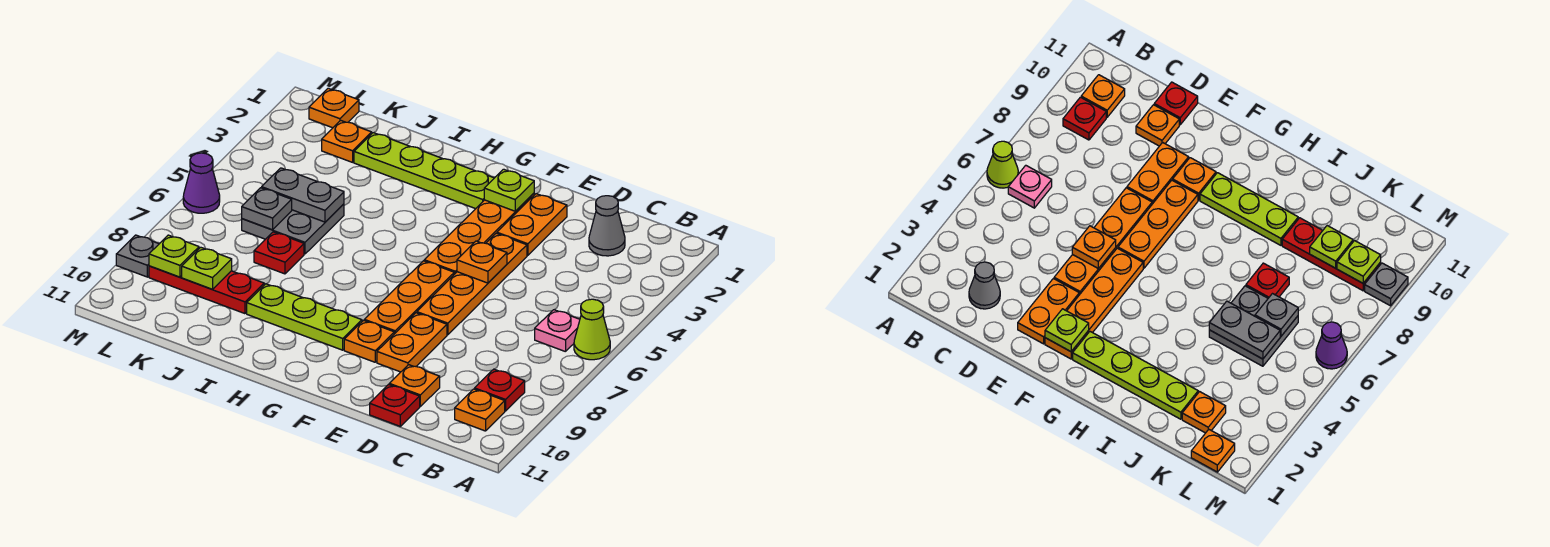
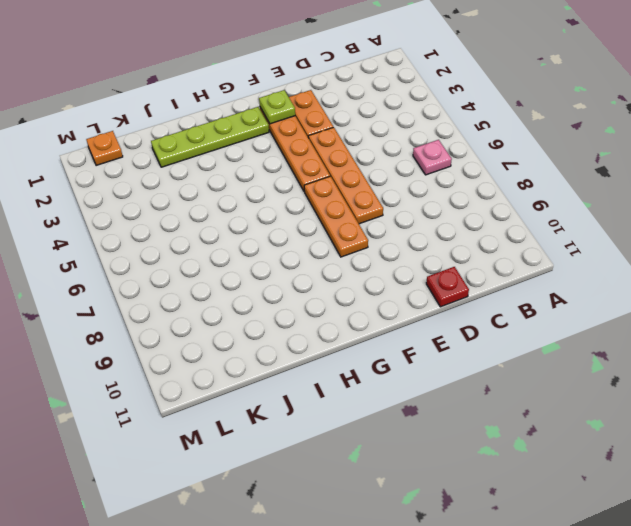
none -> lime 1x1 cone [574,299,610,360]
none -> red 1x1 plate [475,369,525,411]
none -> orange 1x1 plate [455,389,505,431]

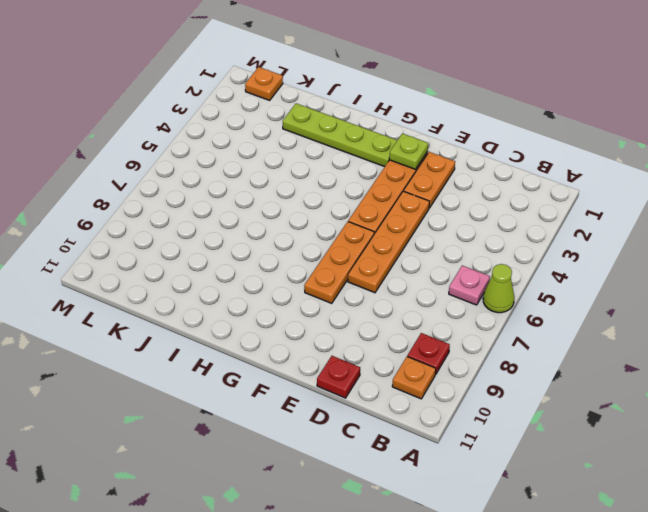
none -> grey 1x1 cone [589,196,625,256]
none -> orange 1x1 plate [389,365,440,406]
none -> orange 1x2 plate [377,313,447,372]

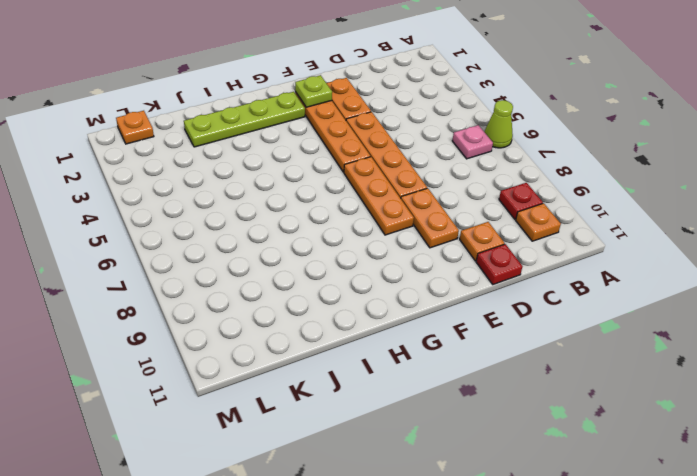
none -> grey 1x1 cone [589,196,625,256]
none -> orange 1x1 plate [344,320,394,362]
none -> lime 1x3 plate [247,284,362,350]

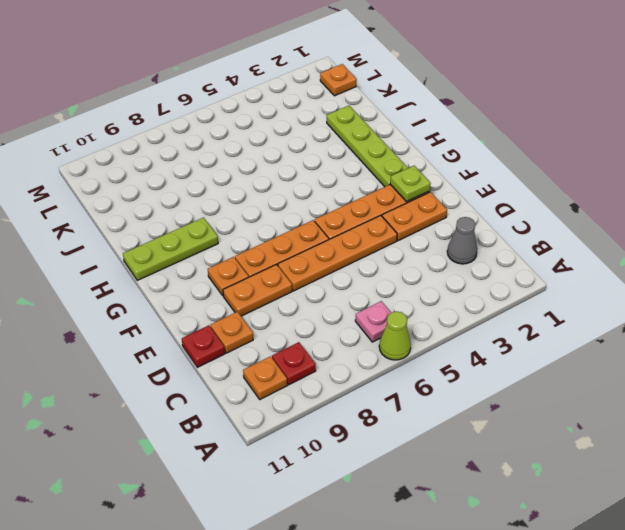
lime 1x3 plate [123,218,218,280] -> lime 1x3 plate turned to [247,284,362,350]
none -> grey 2x2 plate [242,204,344,254]
none -> red 1x1 plate [254,232,304,274]
none -> red 1x3 plate [149,266,264,314]

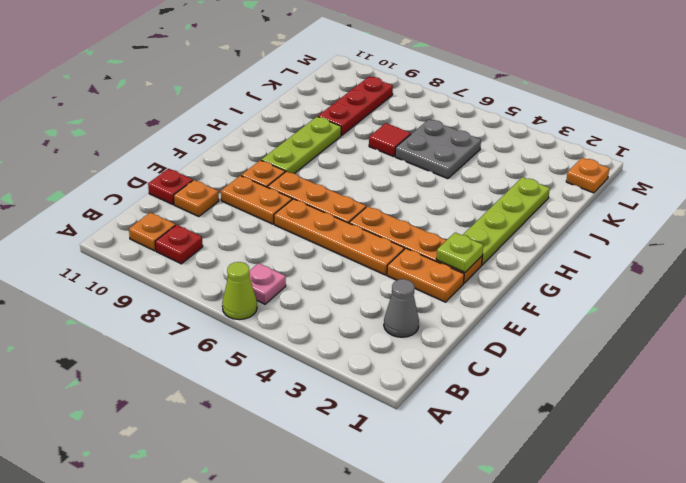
red 1x1 tile [369,123,411,157] -> red 1x1 plate [254,232,304,274]
none -> orange 1x1 plate [322,120,372,162]
none -> purple 1x1 cone [183,153,220,213]
none -> grey 1x1 plate [116,235,159,277]

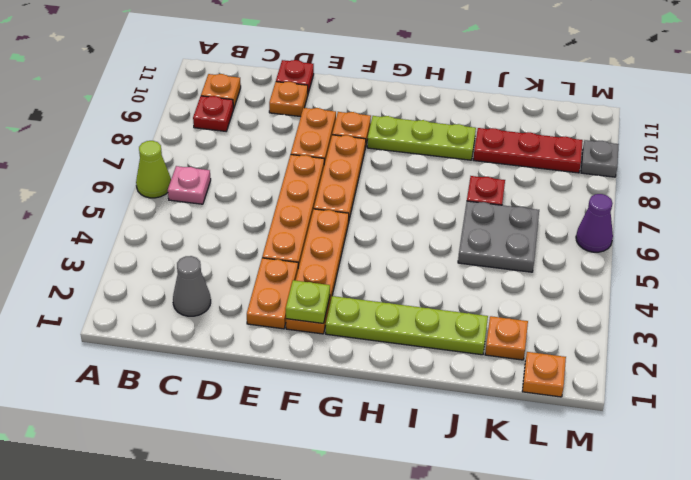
none -> orange 1x1 plate [457,241,507,283]
none -> grey 1x2 plate [262,168,344,222]
none -> grey 1x1 plate [242,188,292,230]

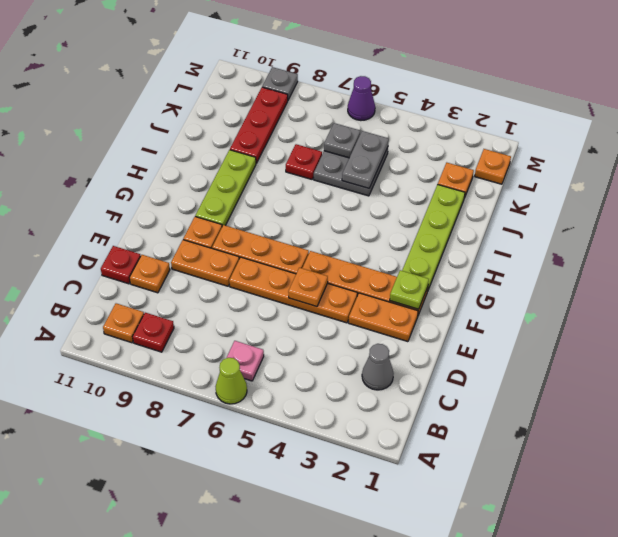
none -> lime 1x1 plate [182,247,232,289]
none -> lime 1x1 plate [149,235,199,277]

